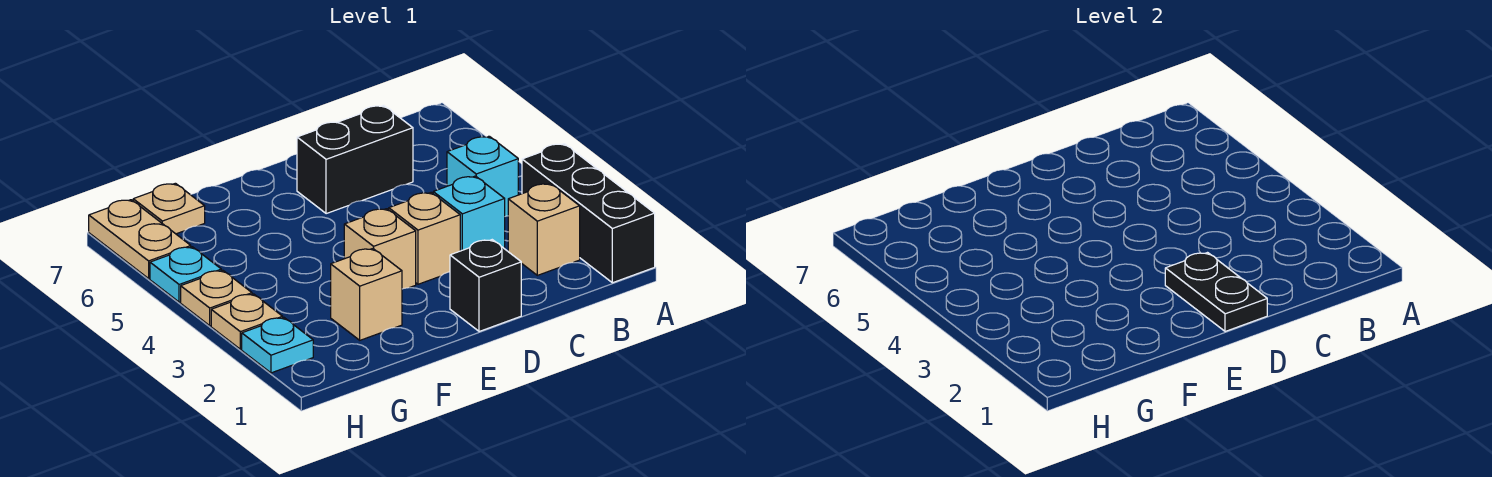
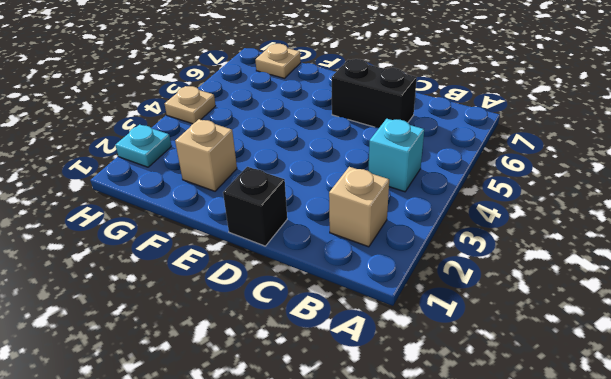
none -> black 1x3 brick [522,144,655,283]
none -> cyan 1x1 brick [433,176,505,251]
none -> tan 1x1 brick [389,193,460,284]

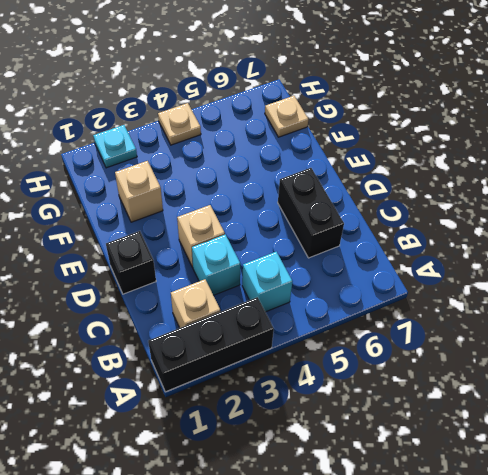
none -> tan 1x1 brick [344,209,416,289]
none -> tan 1x1 plate [211,294,283,349]
none -> cyan 1x1 plate [150,247,221,302]

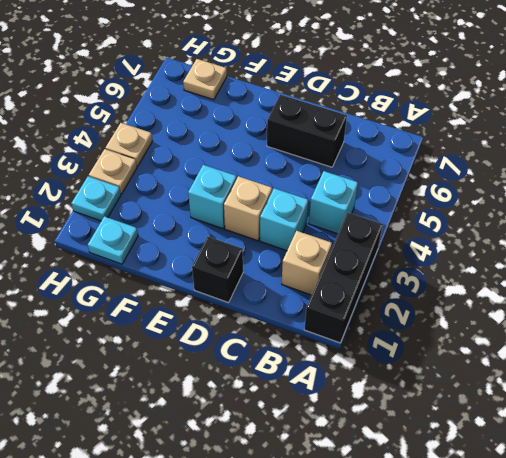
cyan 1x1 brick [188,165,237,229] -> tan 1x1 brick [344,209,416,289]
cyan 1x1 plate [88,216,138,264] -> cyan 1x1 plate moved to [150,247,221,302]
none -> tan 1x1 brick [331,249,402,340]
none -> tan 1x2 plate [89,200,191,278]
none -> black 1x2 plate [1165,253,1267,332]

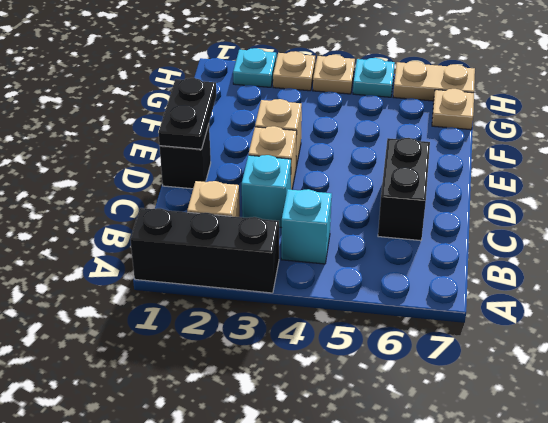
black 1x2 plate [158,78,216,149] -> black 1x2 plate turned to [1165,253,1267,332]
none -> tan 1x1 brick [331,249,402,340]

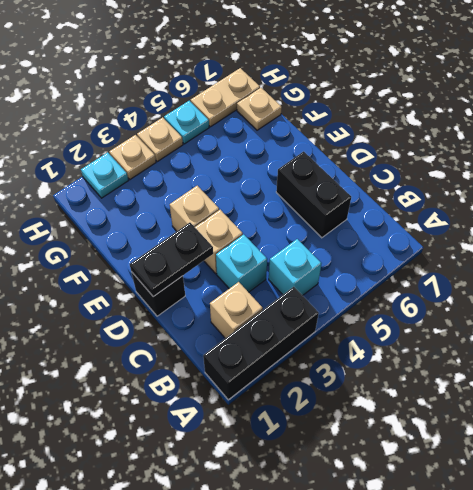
none -> tan 1x1 brick [331,249,402,340]

